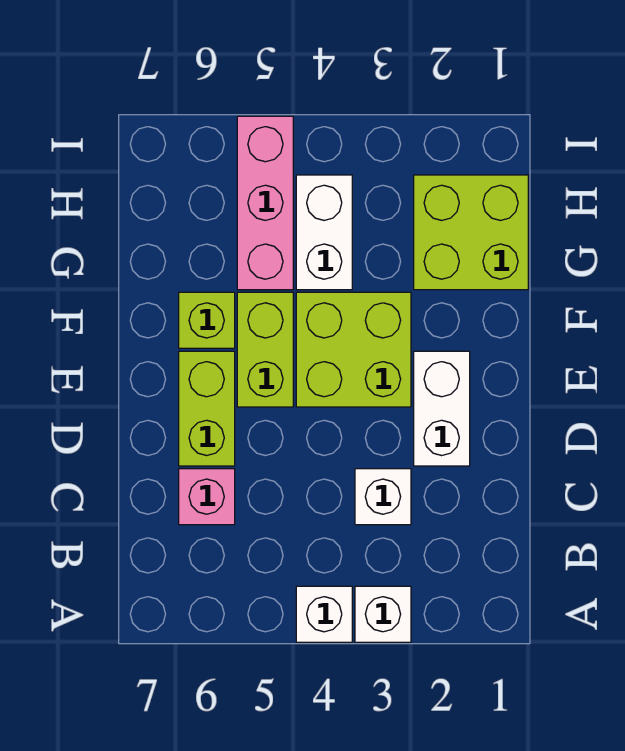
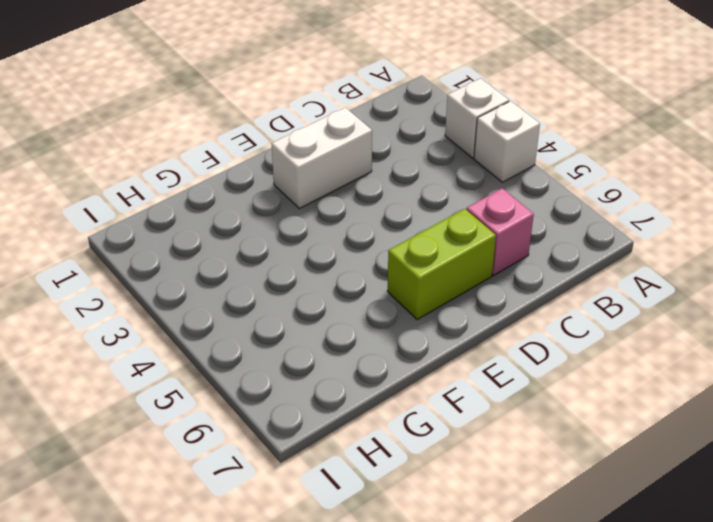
none -> white 1x1 brick [355,469,411,525]
none -> lime 2x2 brick [296,292,411,407]
none -> lime 1x2 brick [237,292,293,407]

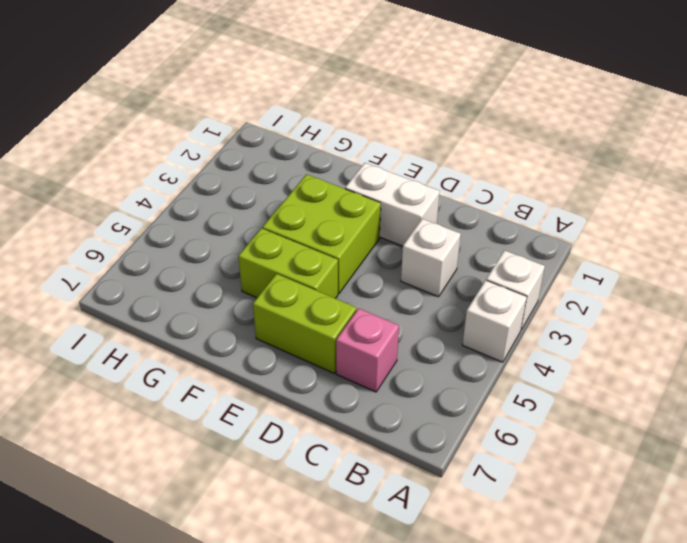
none -> lime 1x1 brick [179,292,235,348]
none -> lime 2x2 brick [414,175,528,290]
none -> white 1x2 brick [296,175,352,290]

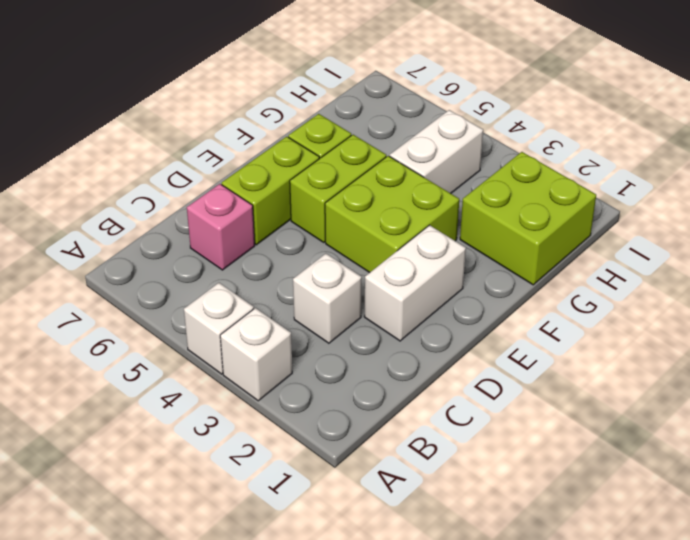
none -> pink 1x3 brick [237,116,293,290]

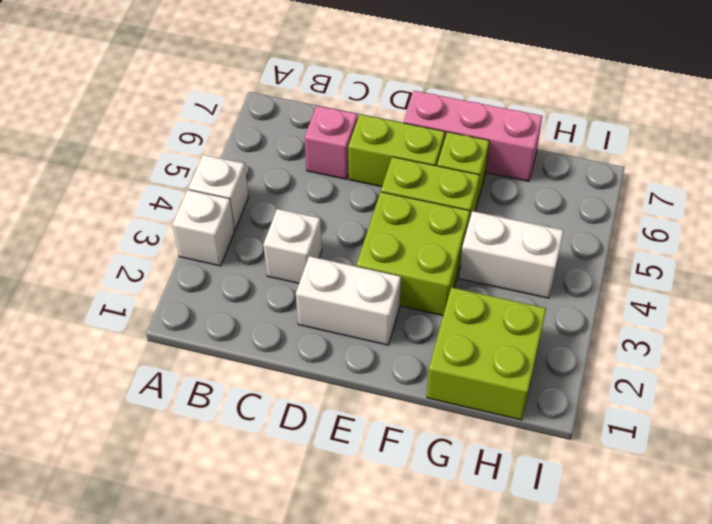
pink 1x3 brick [404,91,543,181] -> pink 1x3 brick moved to [237,116,293,290]

